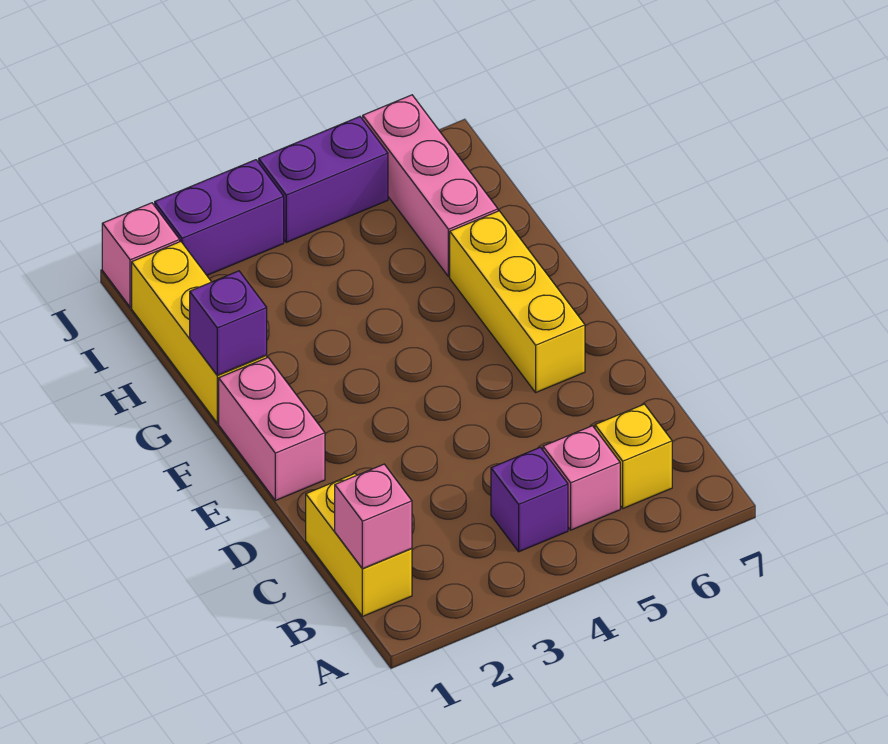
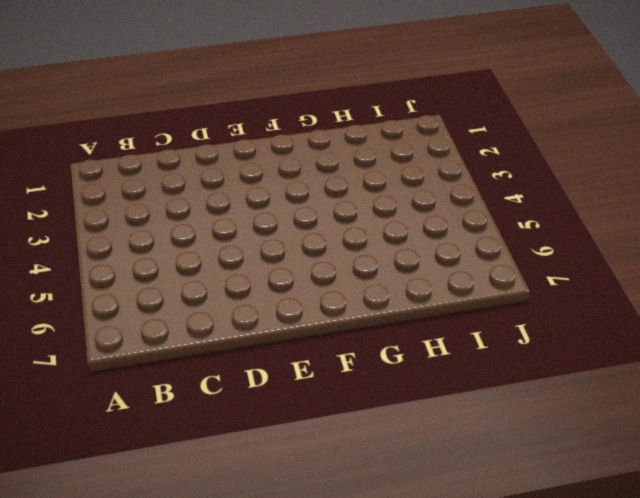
none -> yellow 1x2 brick [306,474,412,617]
none -> purple 1x1 brick [491,447,568,552]
none -> pink 1x1 brick [543,426,620,530]

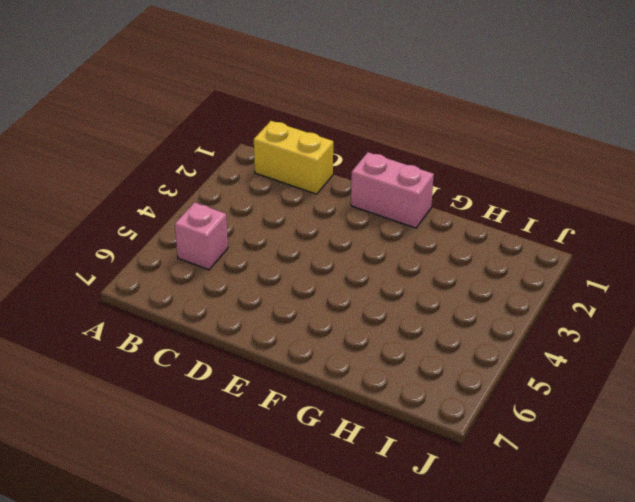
none -> purple 1x1 brick [491,447,568,552]
none -> yellow 1x1 brick [595,404,672,508]
none -> yellow 1x3 brick [450,211,585,392]

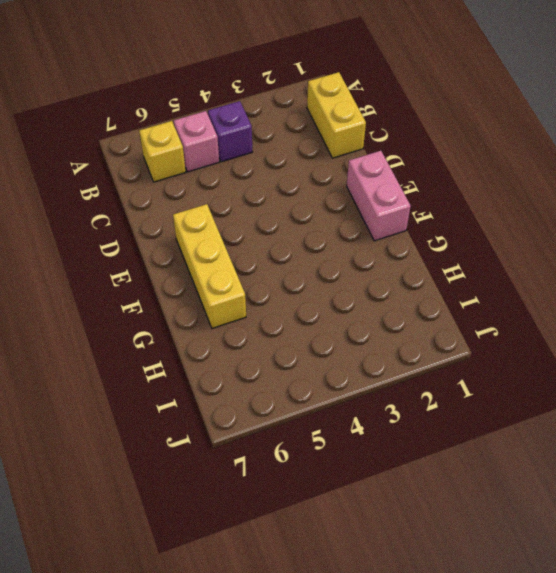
none -> yellow 1x3 brick [132,242,267,423]
none -> pink 1x3 brick [363,95,498,277]
none -> pink 1x1 brick [102,203,180,307]

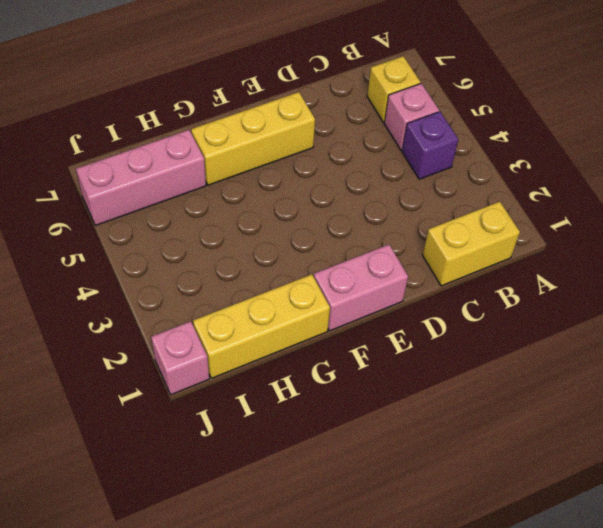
none -> purple 1x2 brick [155,160,284,275]
none -> purple 1x2 brick [259,117,388,242]
none -> pink 1x1 brick [335,464,412,569]

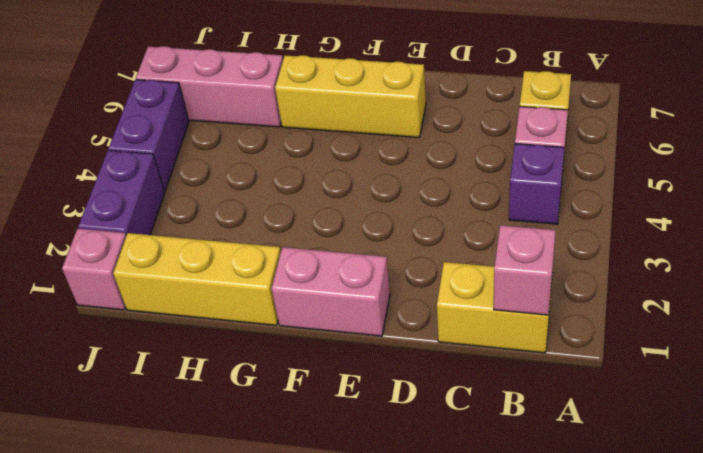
none -> purple 1x1 brick [190,271,267,375]

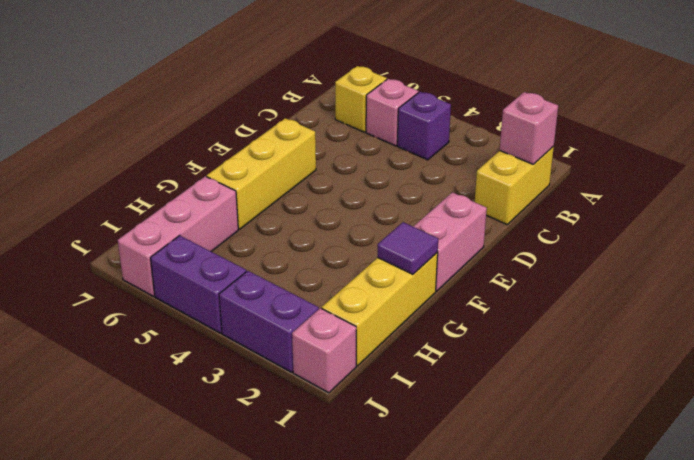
purple 1x1 tile [378,222,438,274] -> purple 1x1 brick [190,271,267,375]

